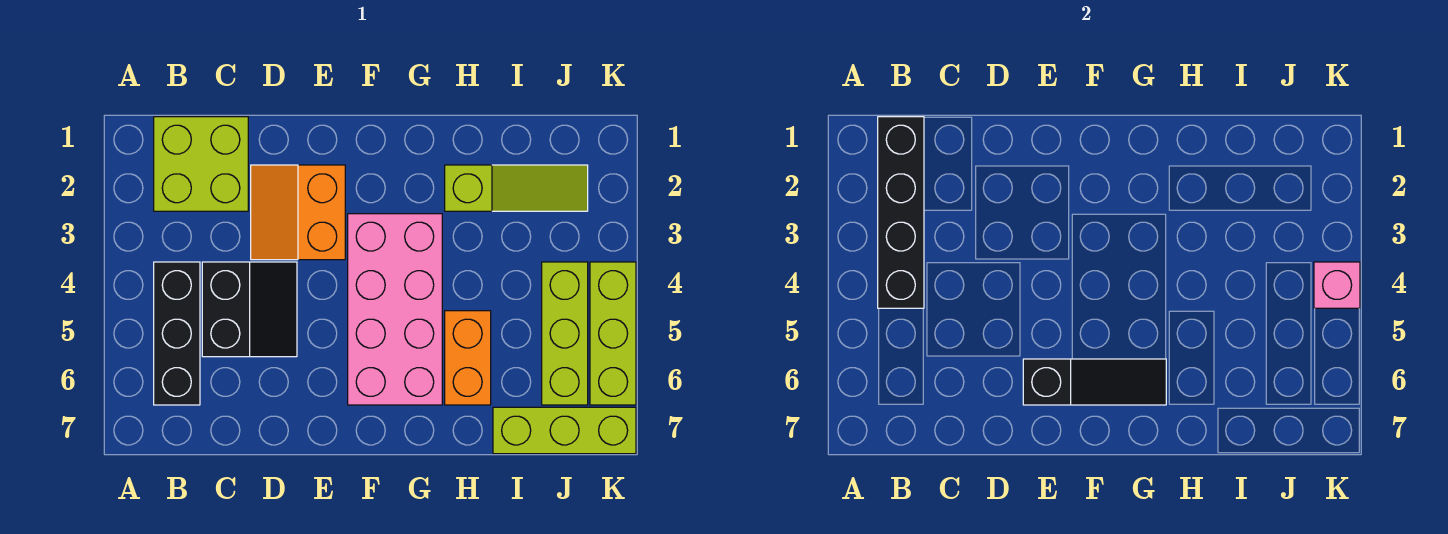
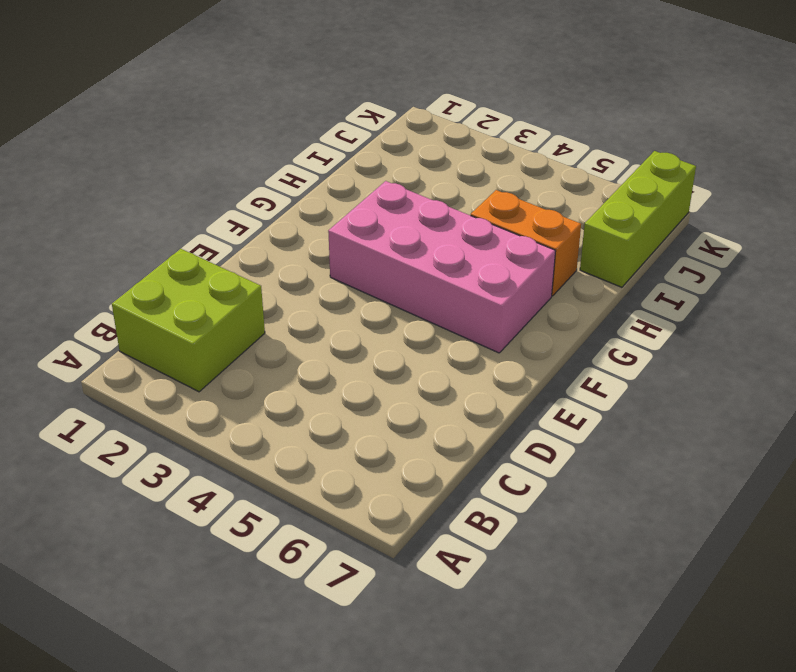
none -> black 1x3 brick [154,262,200,405]
none -> black 2x2 slope [202,262,297,357]
none -> orange 2x2 slope [251,165,345,260]

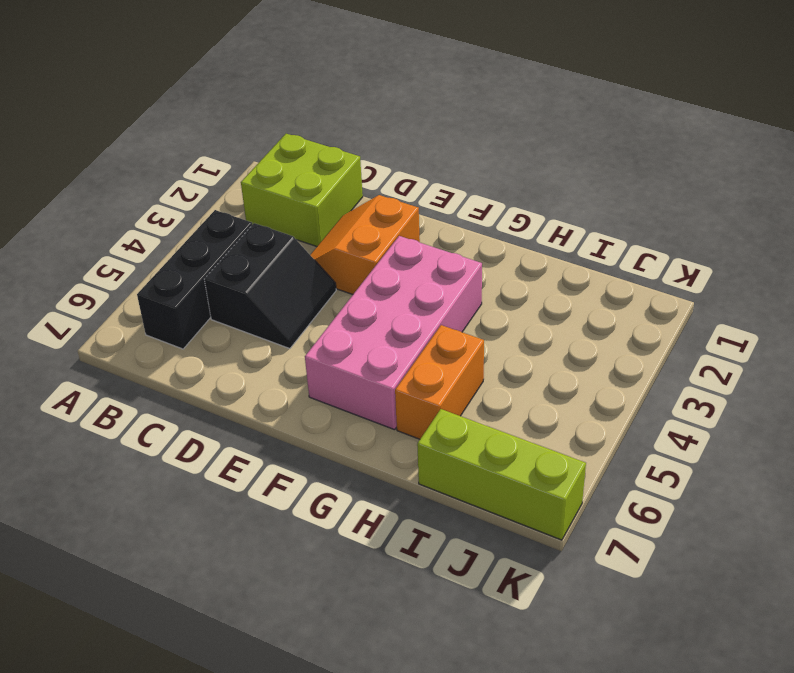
none -> lime 1x3 slope [445,165,588,211]
none -> lime 1x3 brick [542,262,588,405]
none -> lime 1x3 brick [590,262,636,405]

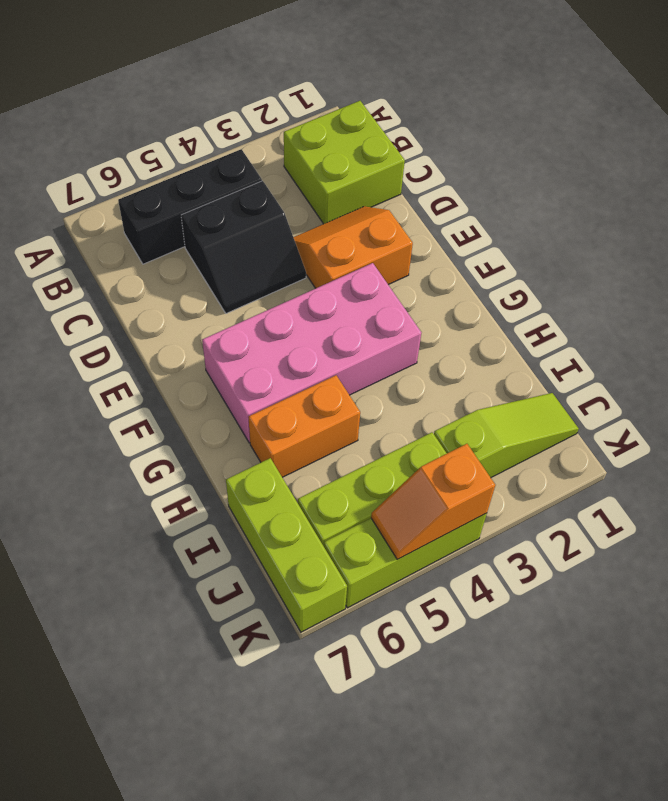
lime 1x3 slope [434,393,579,477] -> lime 1x3 slope turned to [445,165,588,211]
orange 1x2 slope [371,444,495,559] -> pink 1x1 brick [1314,262,1360,308]
none -> black 1x4 brick [878,117,924,308]
none -> black 1x3 slope [1023,359,1166,405]

